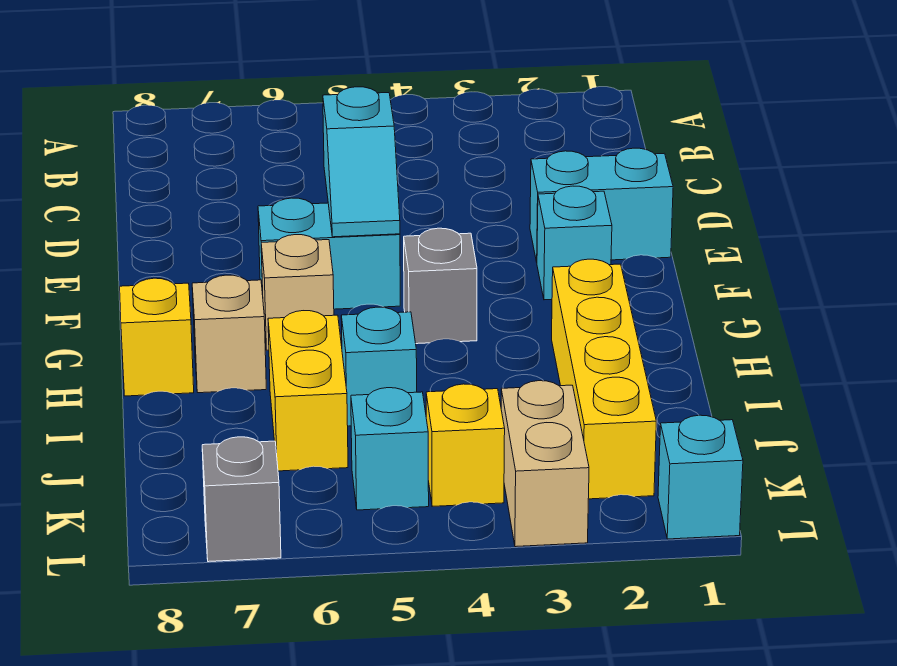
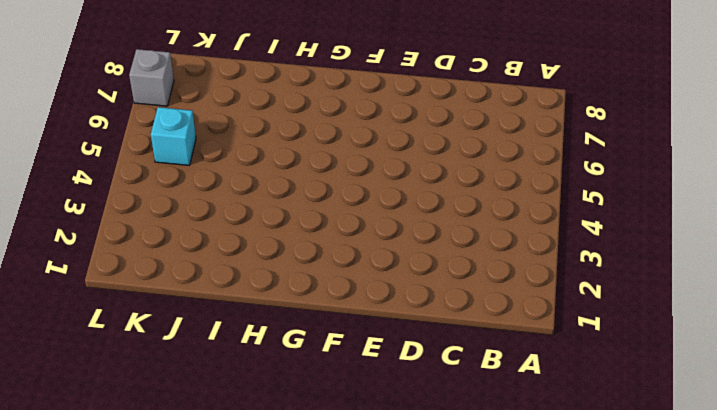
none -> cyan 1x2 brick [530,148,673,262]
none -> cyan 1x1 brick [537,186,612,300]
none -> cyan 1x2 brick [258,198,400,309]

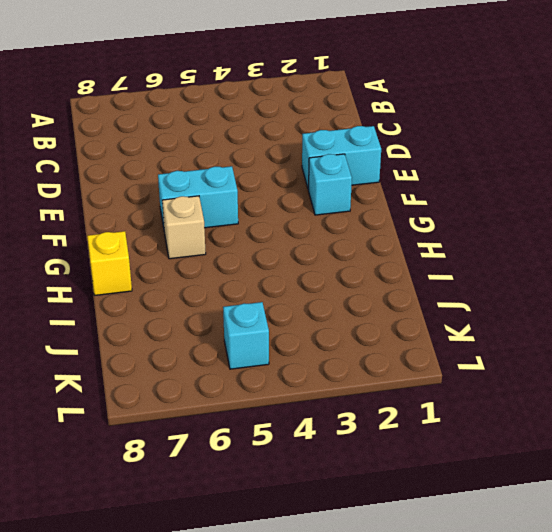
none -> grey 1x1 brick [404,228,477,344]
none -> yellow 1x4 brick [552,259,656,499]
none -> tan 1x1 brick [192,275,266,393]

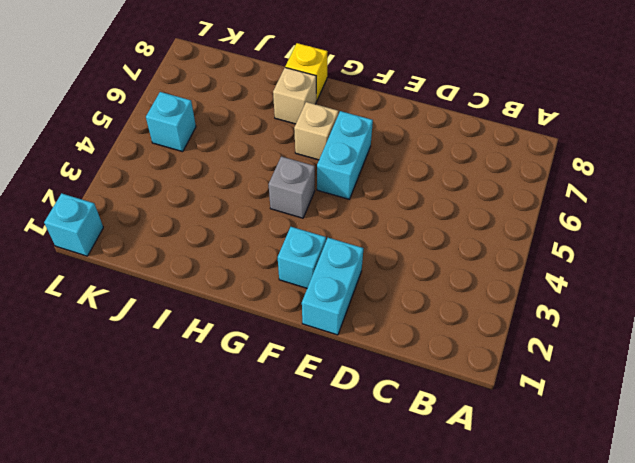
none -> yellow 1x4 brick [552,259,656,499]
none -> cyan 1x1 brick [341,307,417,426]
none -> yellow 1x2 brick [268,311,348,471]

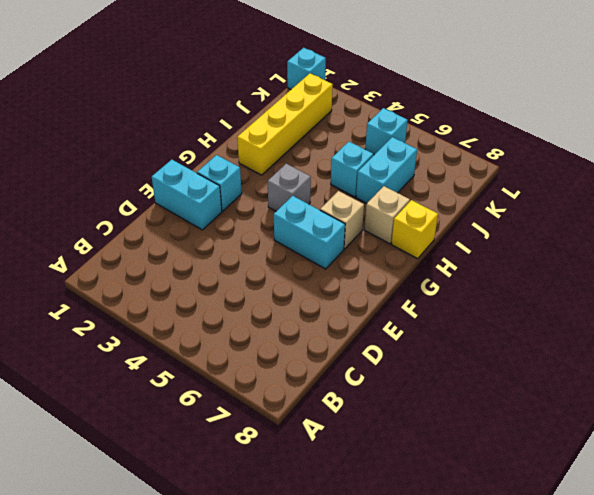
cyan 1x2 brick [356,137,417,203] -> yellow 1x2 brick [268,311,348,471]
none -> tan 1x2 brick [501,381,589,547]
none -> yellow 1x1 brick [426,384,505,506]
none -> grey 1x1 brick [202,437,281,562]

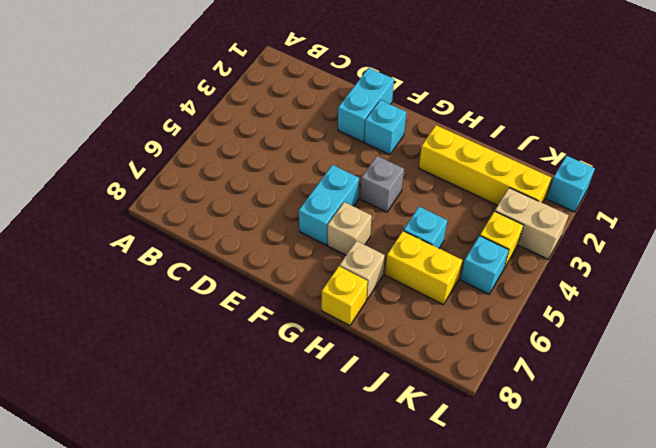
none -> grey 1x1 brick [202,437,281,562]
none -> cyan 1x2 slope [323,87,400,237]

